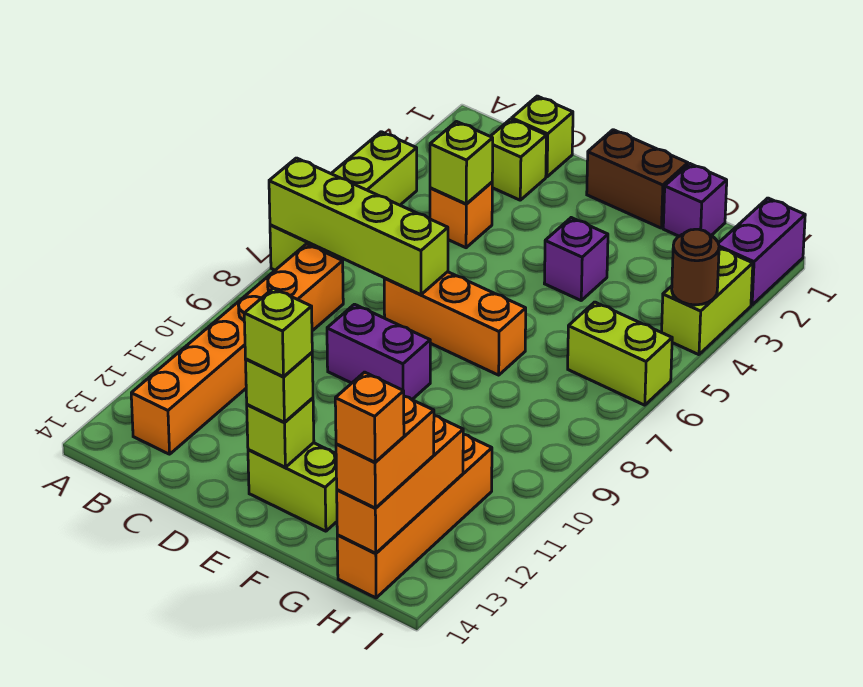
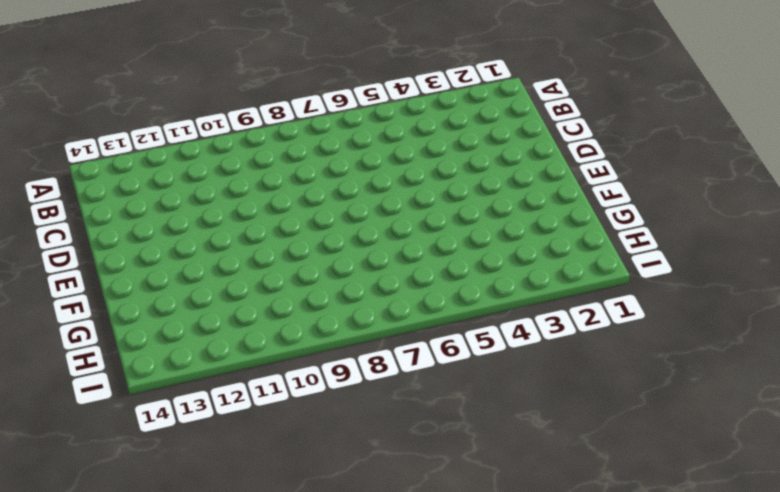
none -> lime 1x4 brick [270,132,417,270]
none -> orange 1x6 brick [131,244,343,454]
none -> lime 1x1 brick [512,96,573,177]

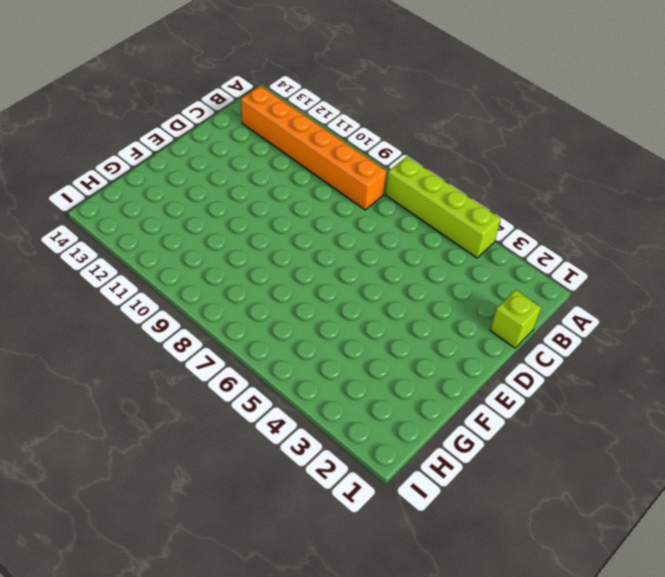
none -> lime 1x1 brick [490,119,546,200]
none -> orange 1x1 brick [430,182,492,248]
none -> orange 1x3 brick [384,272,526,375]

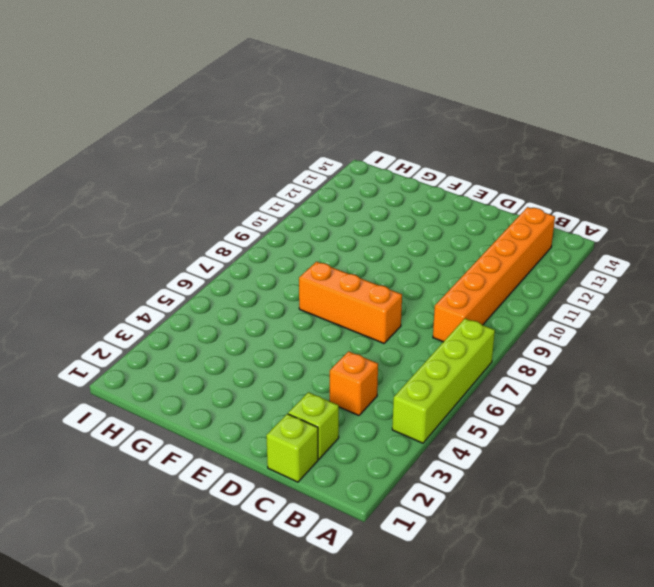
none -> purple 1x2 brick [327,304,430,399]
none -> brown 1x2 brick [587,130,688,228]
none -> lime 1x2 brick [248,443,337,531]

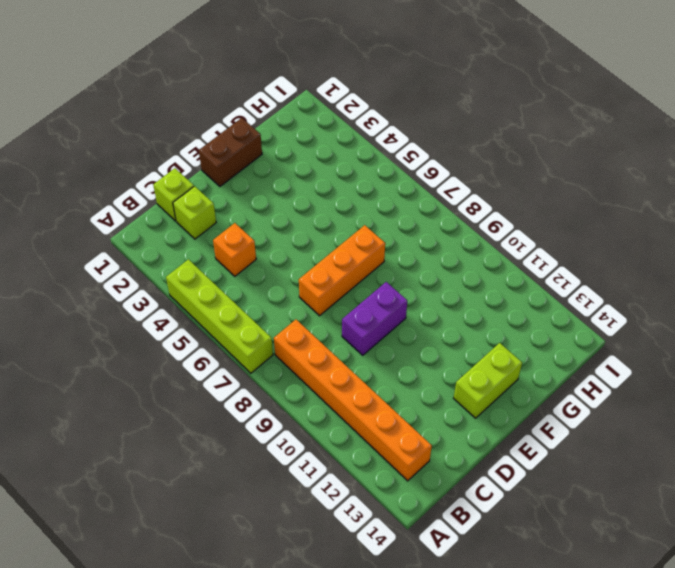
none -> purple 1x1 brick [544,218,608,300]
none -> purple 1x1 brick [663,164,727,236]
none -> lime 1x2 brick [568,302,672,405]

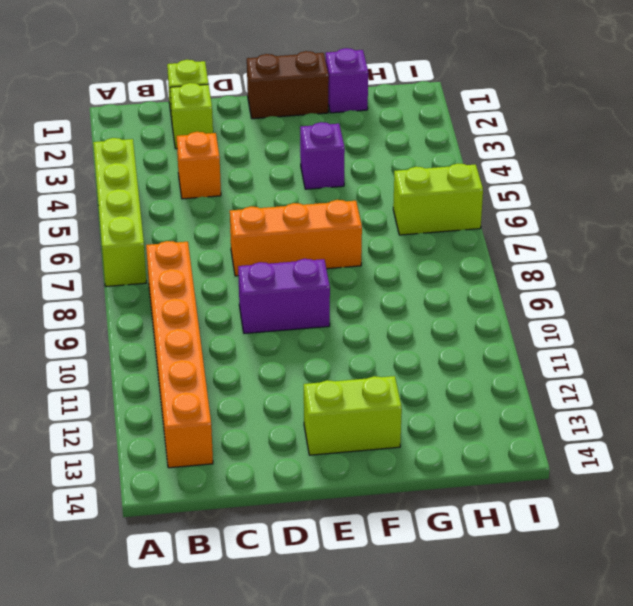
none -> orange 1x4 brick [337,434,492,598]
none -> purple 1x2 brick [718,198,805,305]
none -> lime 1x2 brick [662,248,753,355]

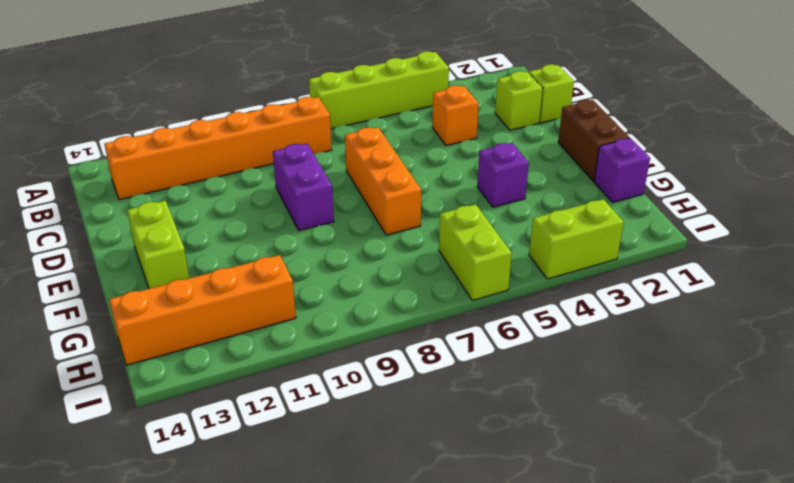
none -> purple 1x2 brick [718,198,805,305]
none -> lime 1x4 brick [269,158,448,295]
none -> lime 1x1 brick [430,122,493,204]

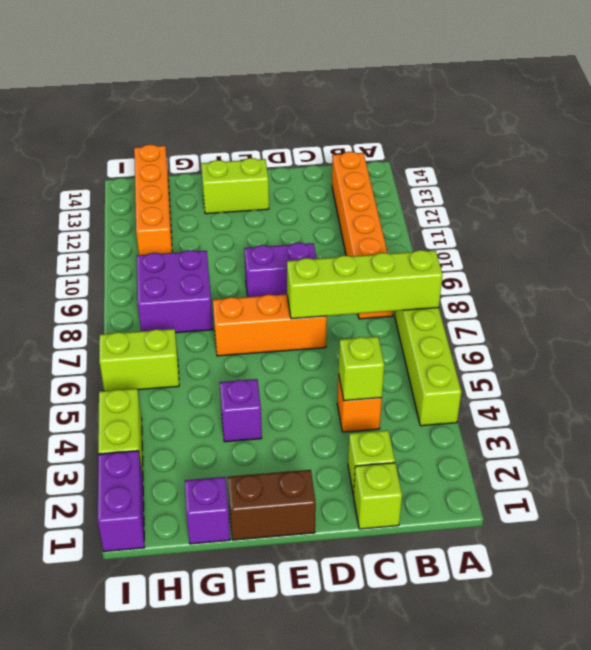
purple 2x2 brick [137,250,213,333] -> none
none -> lime 1x1 brick [247,398,314,467]
none -> orange 1x3 brick [337,415,463,553]
none -> brown 1x1 round brick [672,229,719,305]

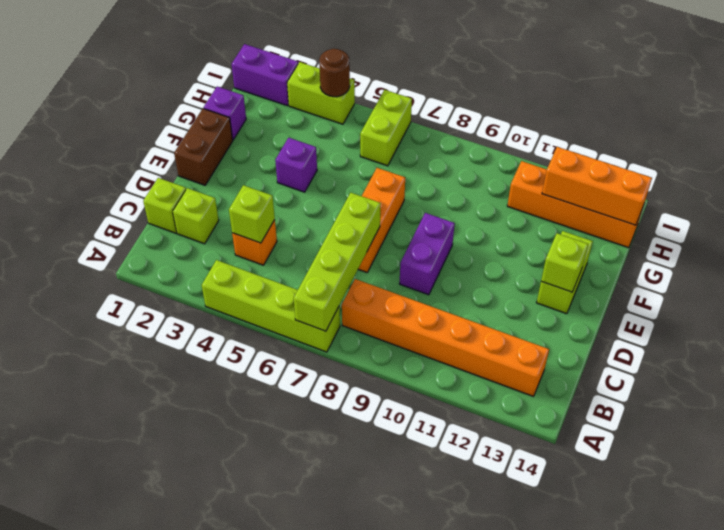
none -> lime 1x1 brick [245,353,313,422]
none -> orange 1x2 brick [336,396,434,508]
none -> lime 1x1 brick [244,288,312,377]

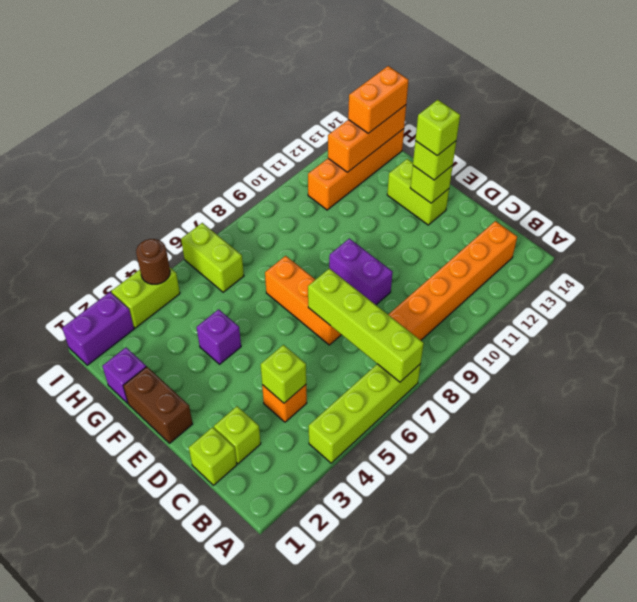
none -> orange 1x1 brick [335,372,404,462]

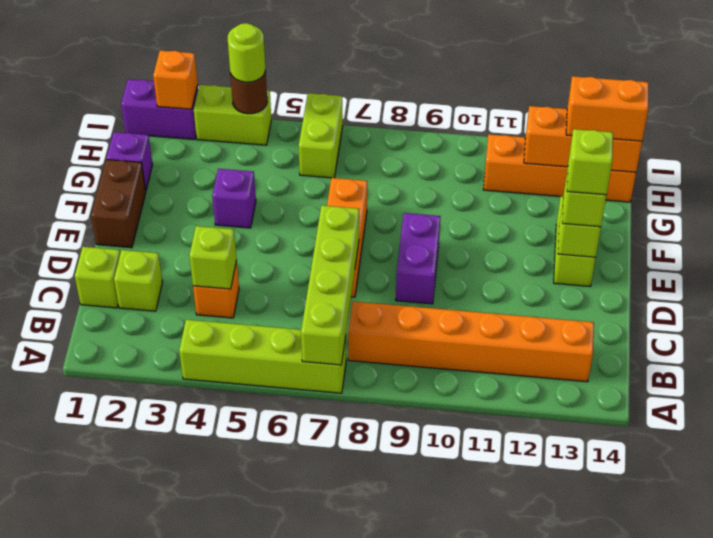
orange 1x1 brick [153,51,198,109] -> orange 1x1 brick moved to [335,372,404,462]
lime 1x1 round brick [228,23,266,82] -> none

